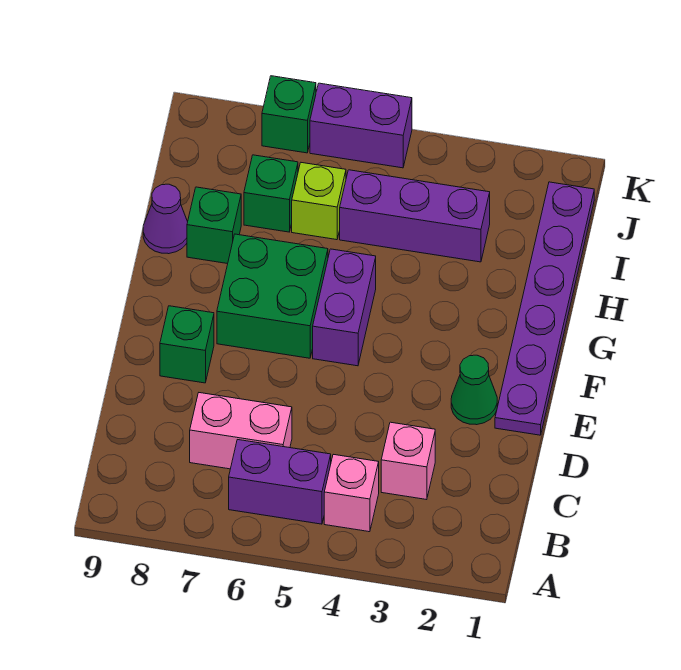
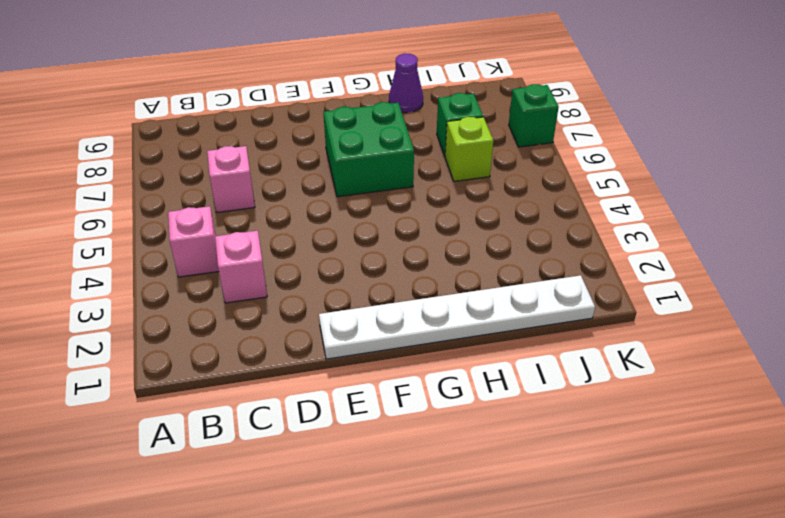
pink 1x1 brick [207,146,255,212] -> pink 1x2 brick [190,393,292,469]
white 1x6 plate [319,275,595,359] -> purple 1x6 plate [495,182,594,435]
none -> purple 1x2 brick [229,440,331,524]
none -> green 1x1 cone [451,355,497,425]
none -> green 1x1 brick [160,306,214,383]

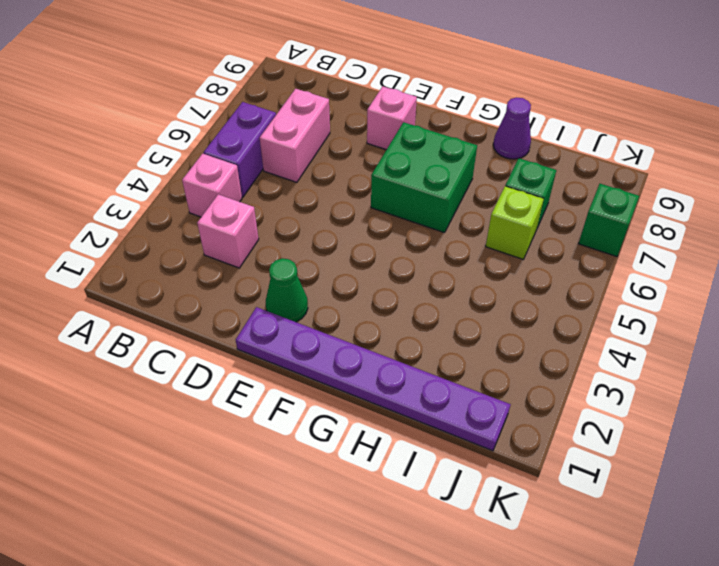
pink 1x1 brick [367,86,417,150] -> green 1x1 brick [160,306,214,383]
none -> purple 1x2 brick [313,249,376,366]
none -> green 1x1 brick [187,187,241,264]
none -> purple 1x3 brick [340,170,490,262]

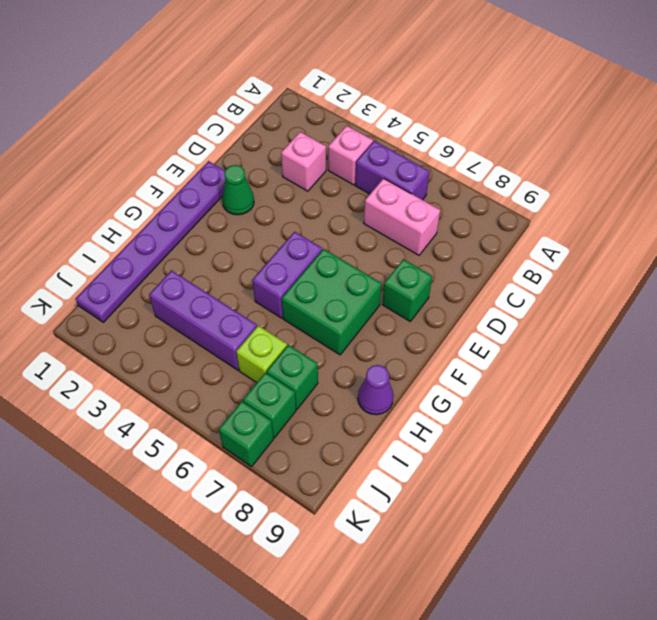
green 1x1 brick [243,372,296,437] -> green 1x1 brick moved to [187,187,241,264]
none -> purple 1x2 brick [310,83,412,168]

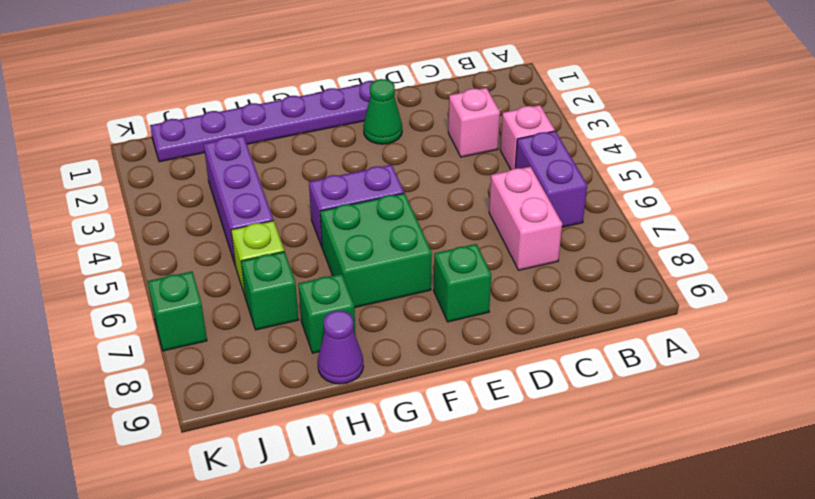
none -> purple 1x2 brick [310,83,412,168]

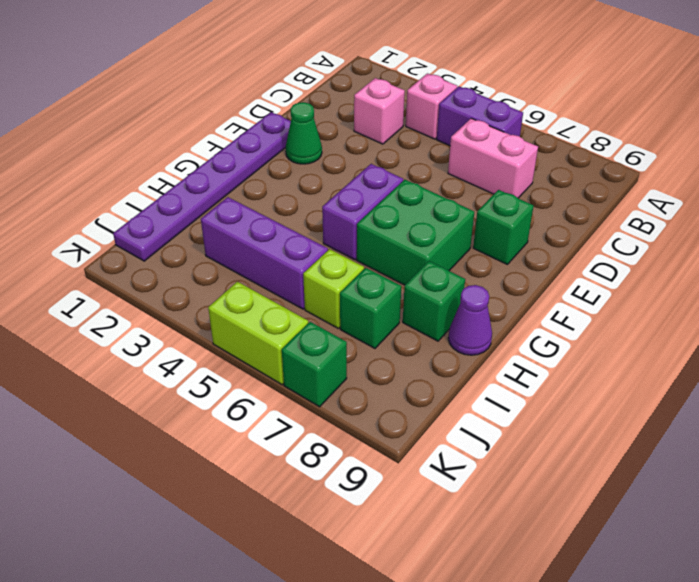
lime 1x2 brick [208,282,308,385] -> purple 1x2 brick [310,83,412,168]

